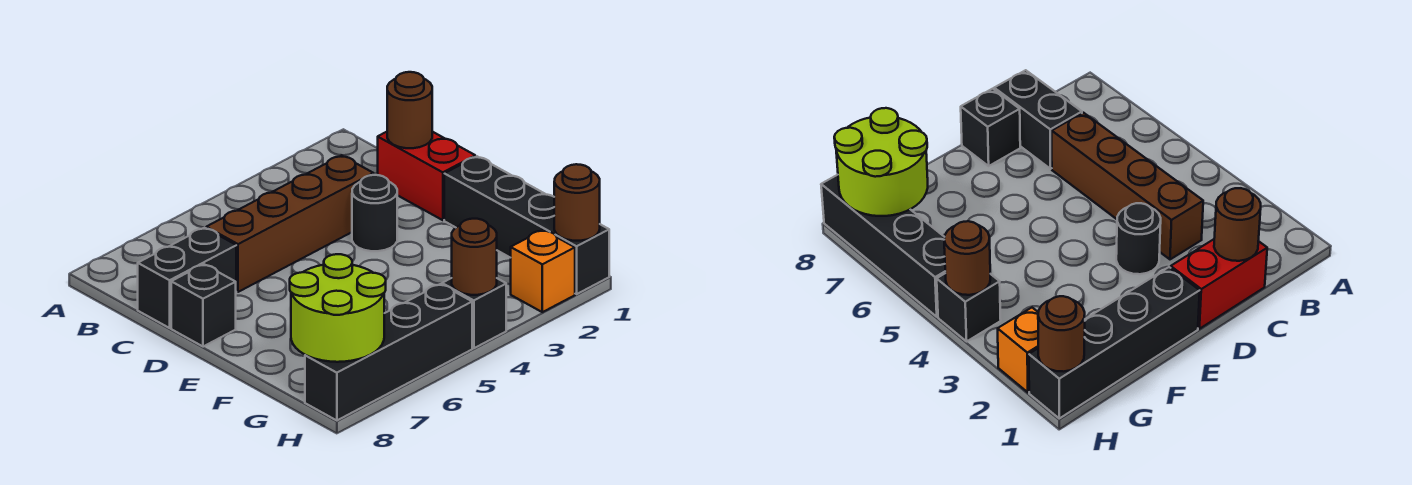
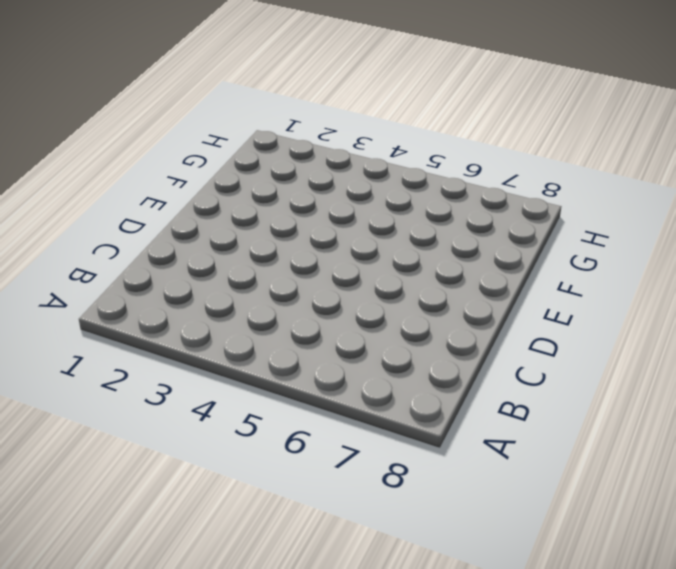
none -> red 1x2 brick [378,132,475,220]
none -> brown 1x4 brick [206,155,373,292]
none -> black 1x2 brick [138,228,236,328]

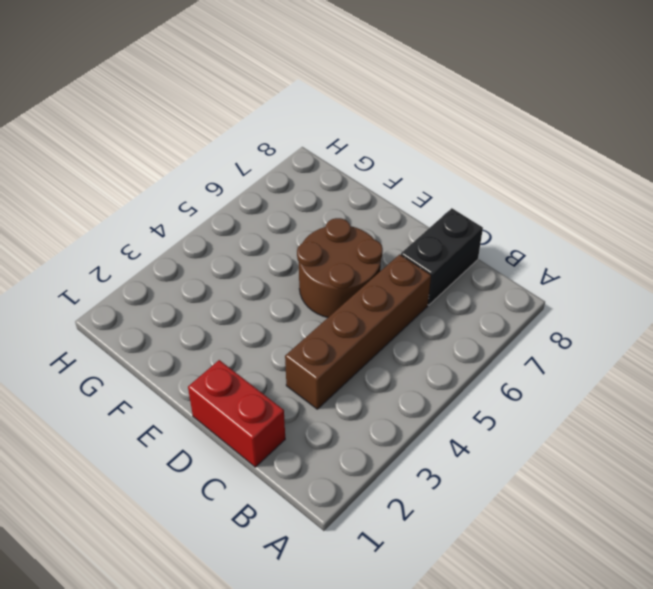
brown 2x2 round brick [297,218,383,318] -> none
none -> black 1x1 round brick [352,175,397,251]
none -> black 1x1 brick [171,264,236,347]
none -> black 1x4 brick [444,156,609,294]

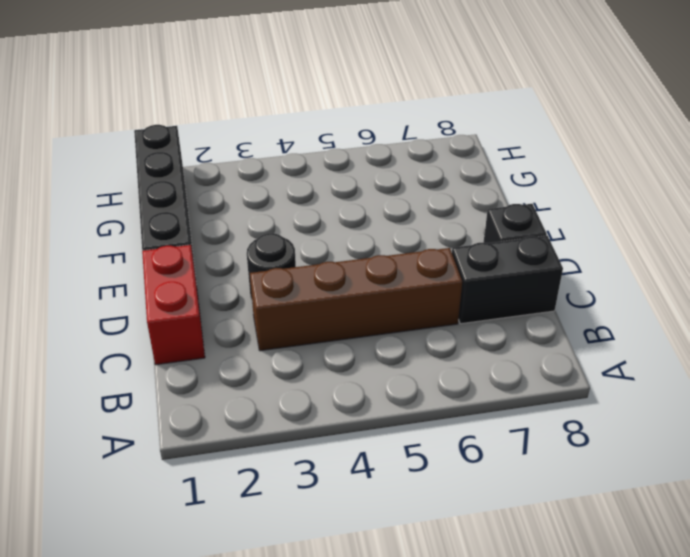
none -> orange 1x1 brick [511,230,575,312]
none -> black 1x1 brick [442,278,506,348]
none -> black 1x4 brick [305,284,472,420]

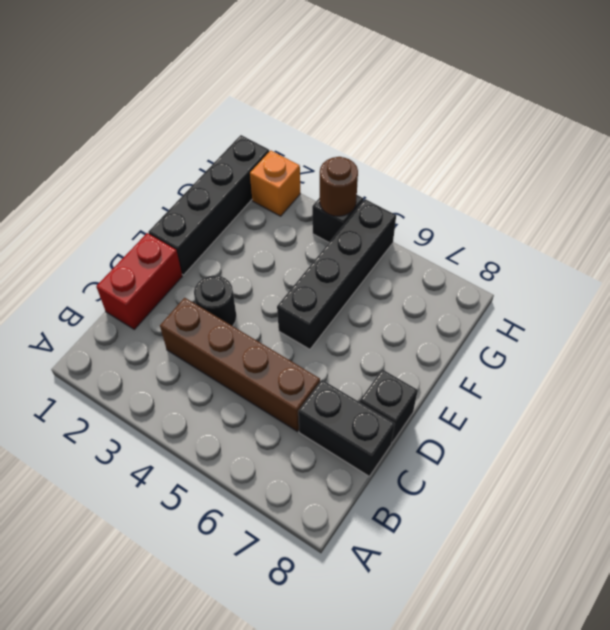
black 1x4 brick [277,199,396,349] -> black 1x4 brick turned to [305,284,472,420]
none -> brown 1x1 round brick [387,72,432,148]
none -> lime 2x2 round brick [290,254,386,362]
none -> brown 1x1 round brick [554,164,600,241]

